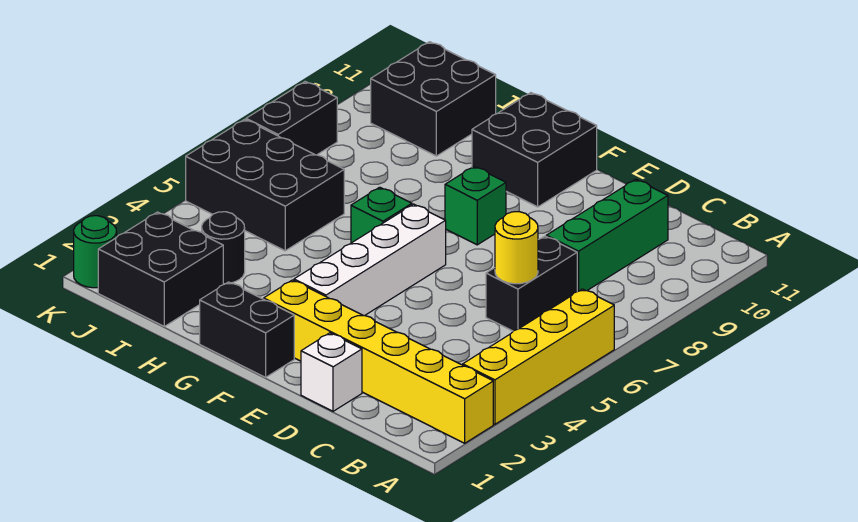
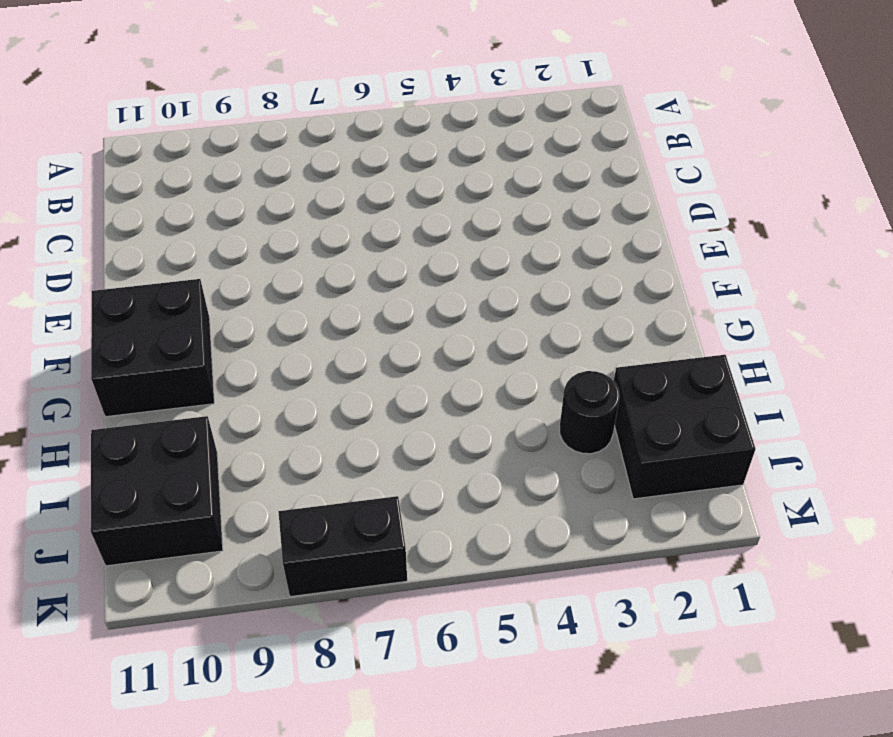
none -> yellow 1x6 brick [264,280,493,443]
none -> yellow 1x4 brick [463,289,614,424]
none -> black 1x2 brick [486,236,577,331]

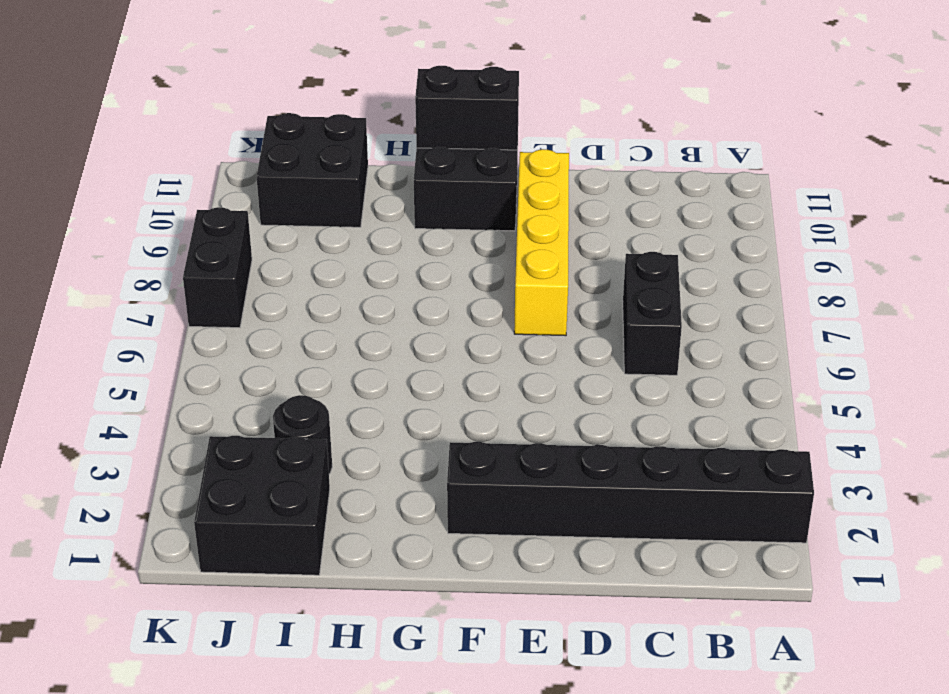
black 1x6 brick [447,442,814,543] -> yellow 1x6 brick [264,280,493,443]
yellow 1x4 brick [514,149,569,336] -> yellow 1x4 brick moved to [463,289,614,424]
black 1x2 brick [415,66,519,150] -> black 1x2 brick moved to [200,282,294,377]
none -> green 1x3 brick [546,179,668,292]
none -> white 1x1 brick [301,333,362,411]
none -> white 1x4 brick [294,204,446,316]

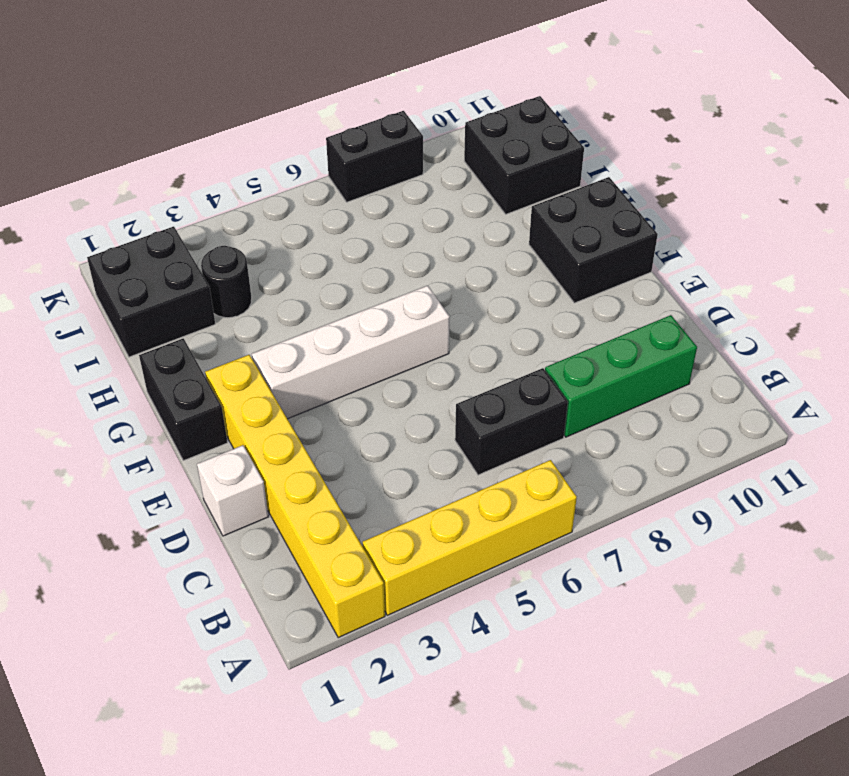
none -> green 1x1 brick [445,167,506,245]
none -> green 1x1 brick [351,187,412,243]
none -> black 2x3 brick [186,119,344,251]

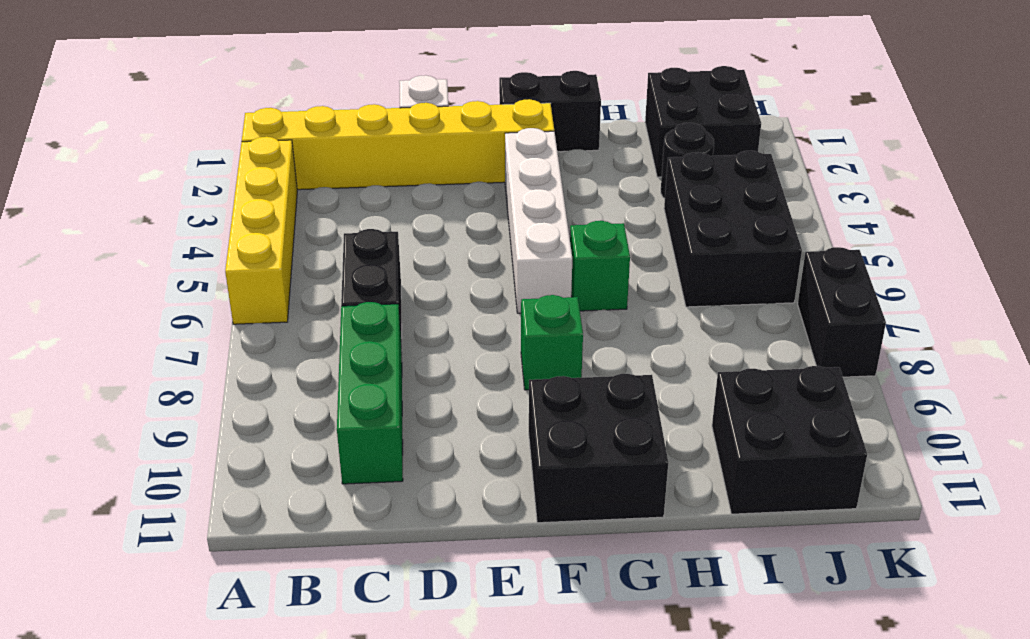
black 2x3 brick [664,151,802,307] -> black 2x3 brick turned to [186,119,344,251]
none -> green 1x1 round brick [74,216,117,288]
none -> yellow 1x1 round brick [495,212,538,284]

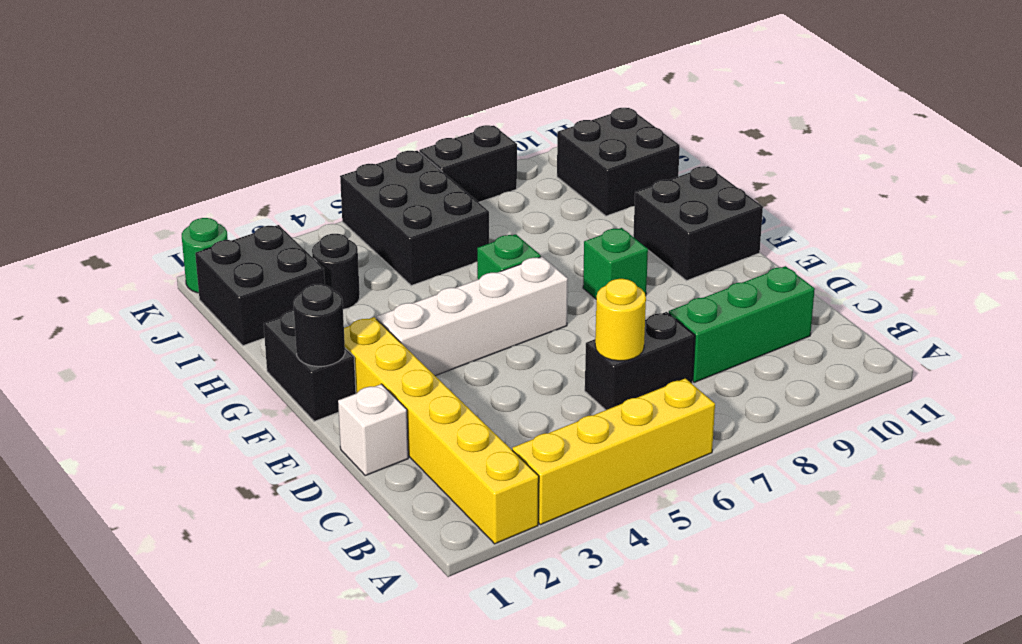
black 1x1 round brick [293,284,345,367] -> none

